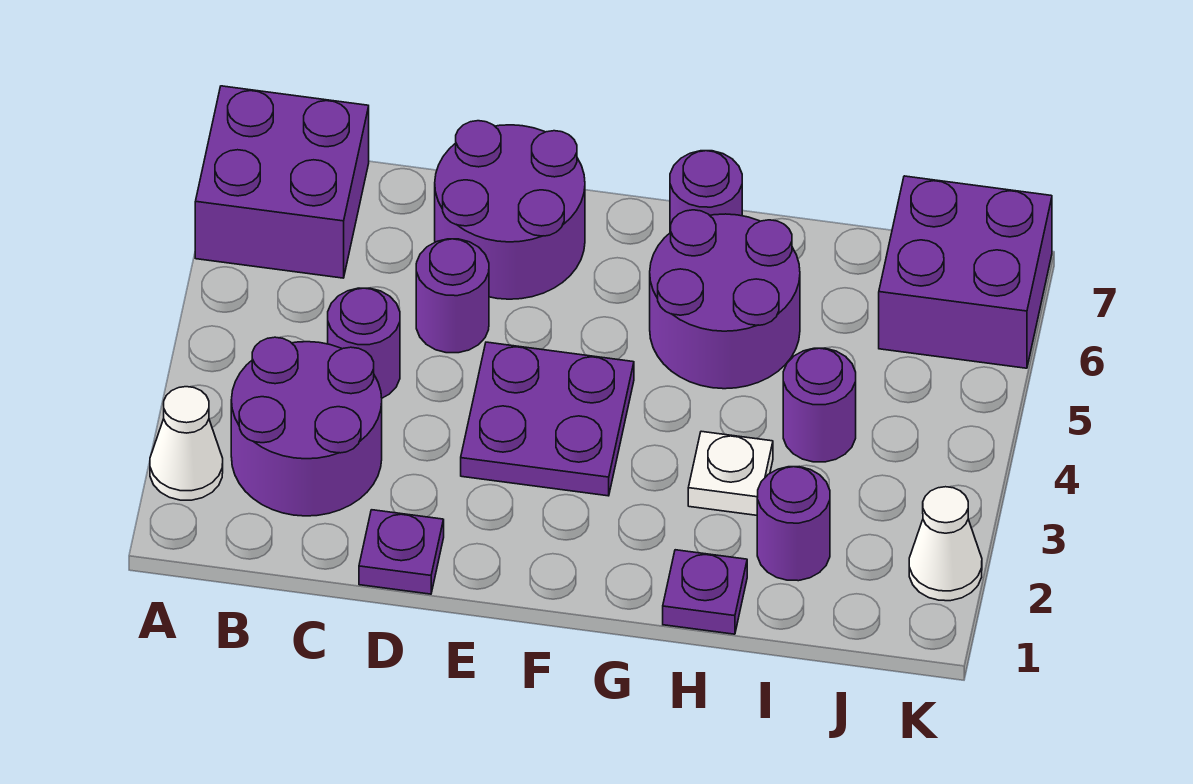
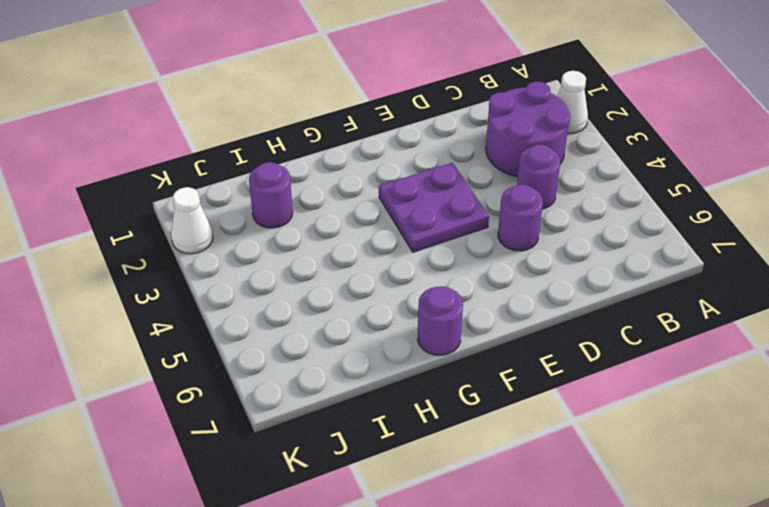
none -> purple 2x2 brick [195,86,369,278]
none -> purple 1x1 plate [359,510,444,594]
none -> purple 2x2 round brick [435,121,585,299]

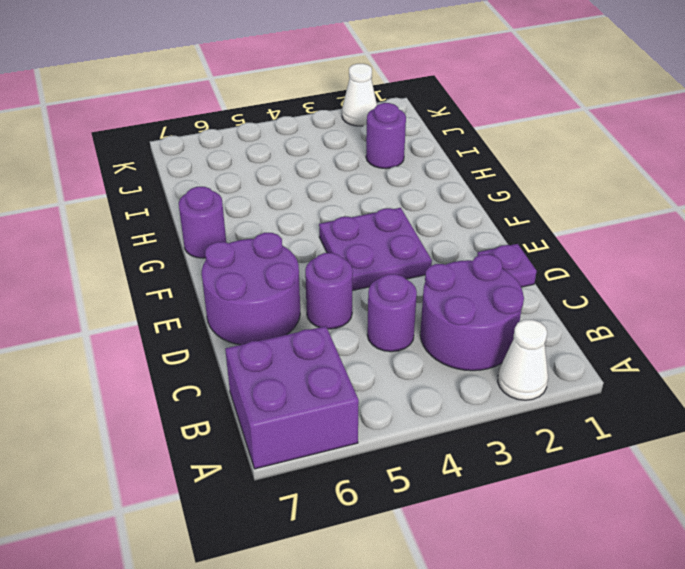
none -> purple 2x2 round brick [650,210,800,389]
none -> purple 1x1 plate [663,550,747,634]
none -> white 1x1 plate [688,431,773,515]

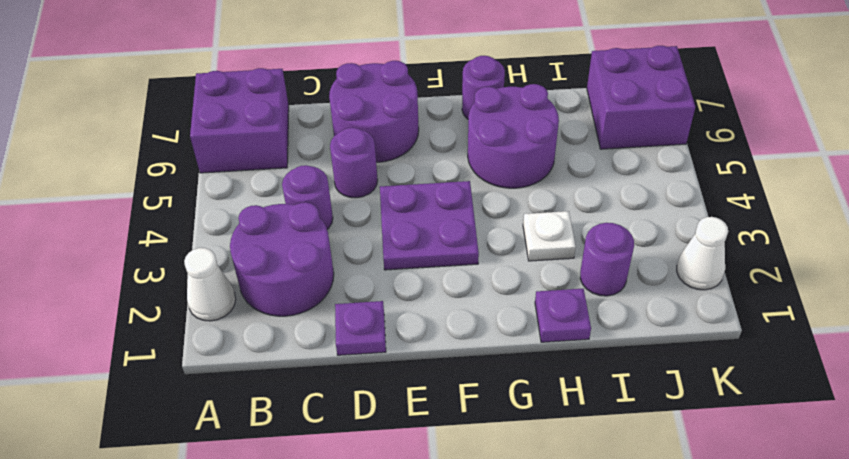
none -> purple 1x1 round brick [783,348,856,462]

